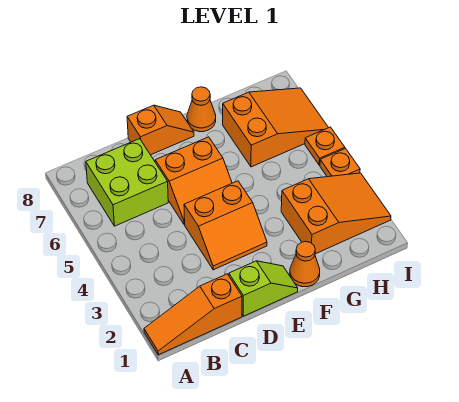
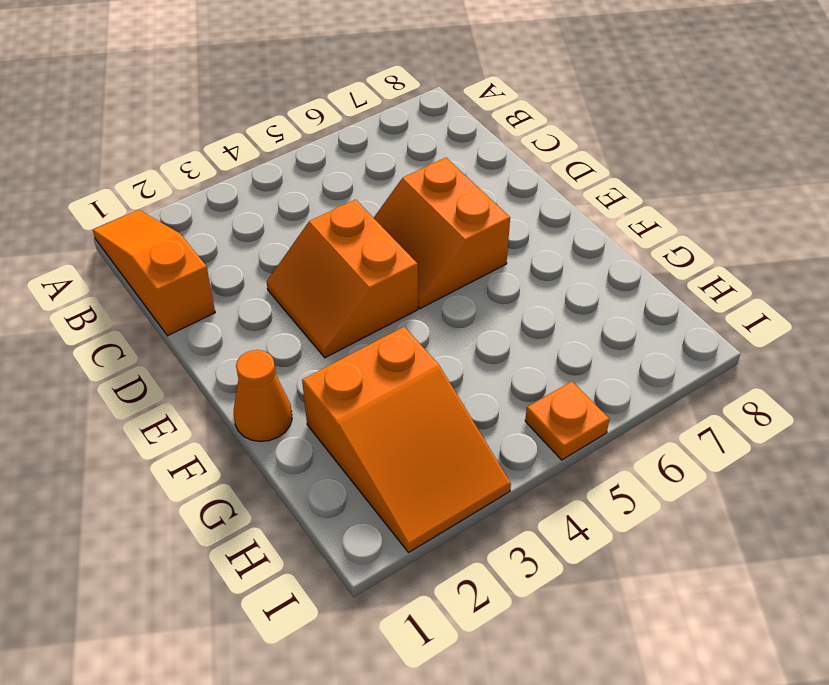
none -> lime 2x2 brick [86,139,168,226]
none -> lime 1x2 slope [229,261,298,316]
none -> orange 1x2 slope [127,105,194,155]

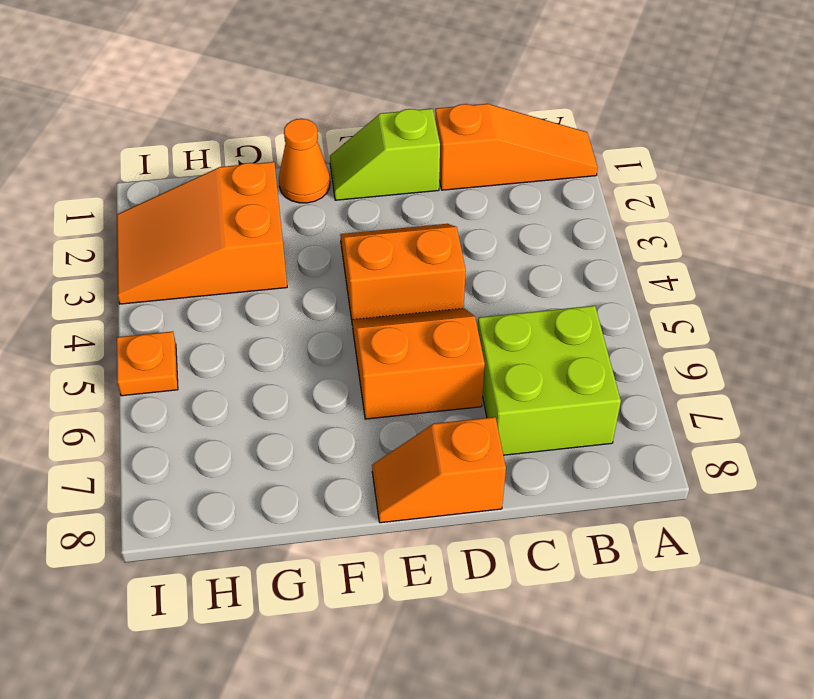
none -> orange 1x1 cone [187,87,216,132]
none -> orange 2x3 slope [223,88,329,167]
none -> orange 1x1 plate [320,149,360,177]

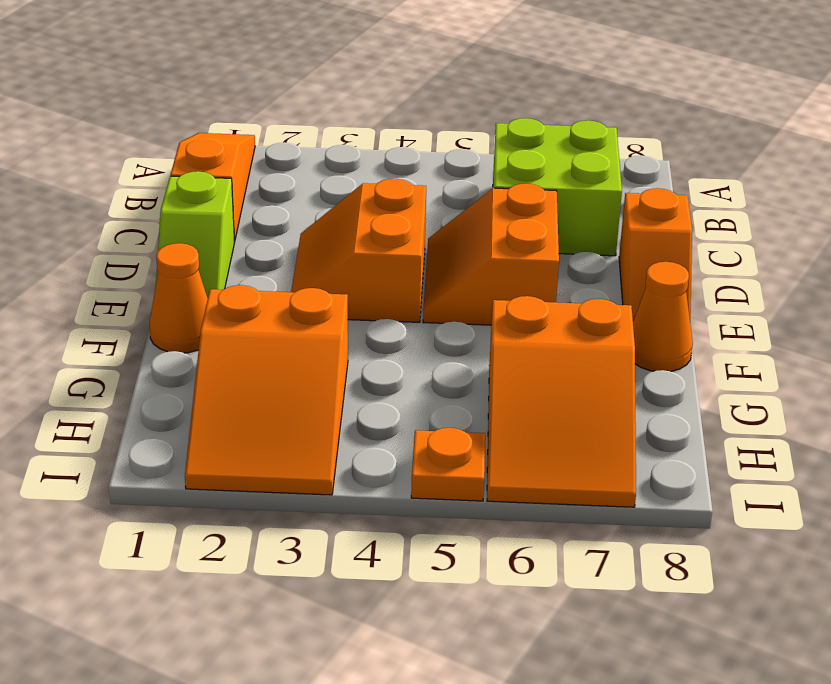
none -> orange 1x1 plate [320,149,360,177]

